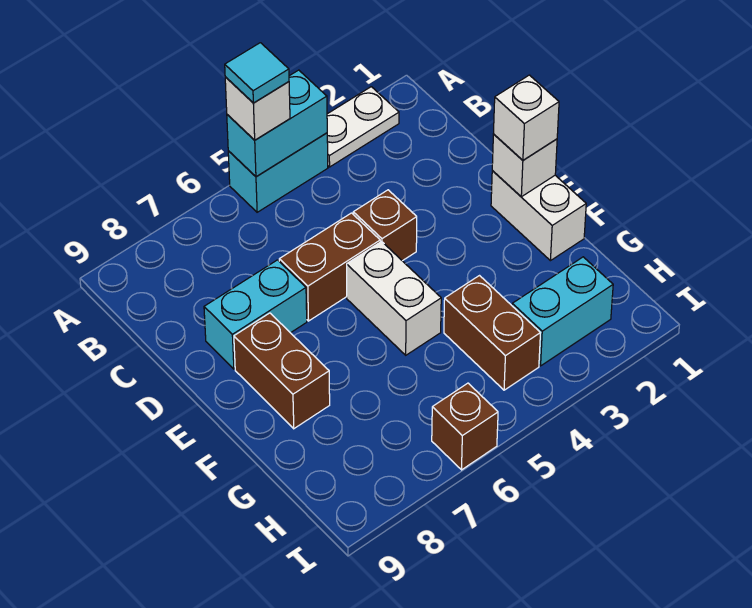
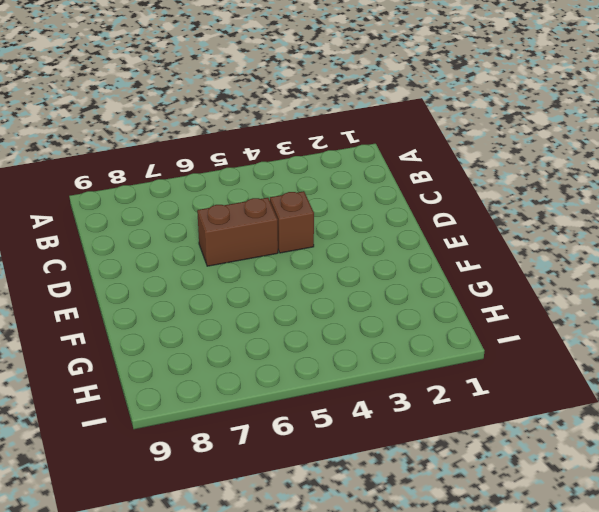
none -> white 1x2 plate [327,87,399,167]
none -> cyan 1x2 brick [228,133,328,212]
none -> cyan 1x2 brick [204,260,307,369]

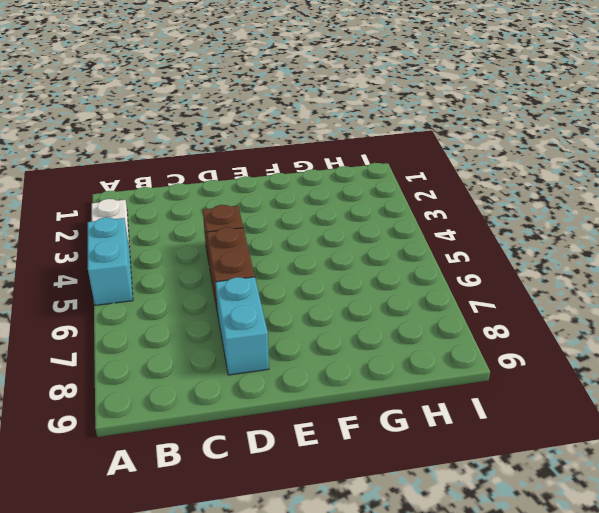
none -> white 1x2 brick [491,170,586,261]
none -> white 1x2 brick [347,242,441,355]
none -> brown 1x2 brick [234,313,330,429]

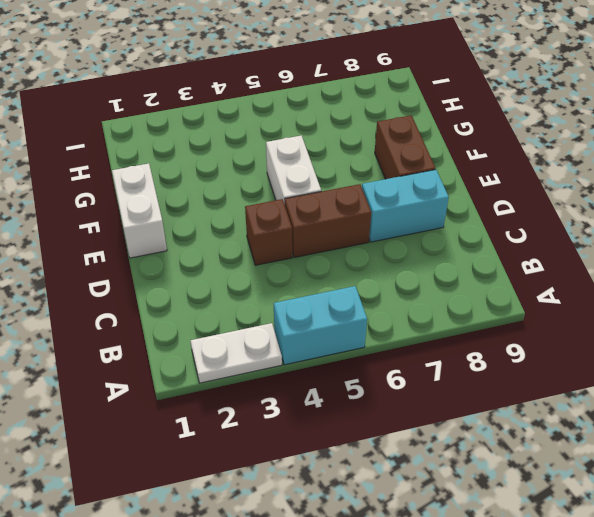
none -> brown 1x2 brick [444,276,540,390]
none -> cyan 1x2 brick [512,257,613,366]
none -> brown 1x1 brick [432,383,498,470]

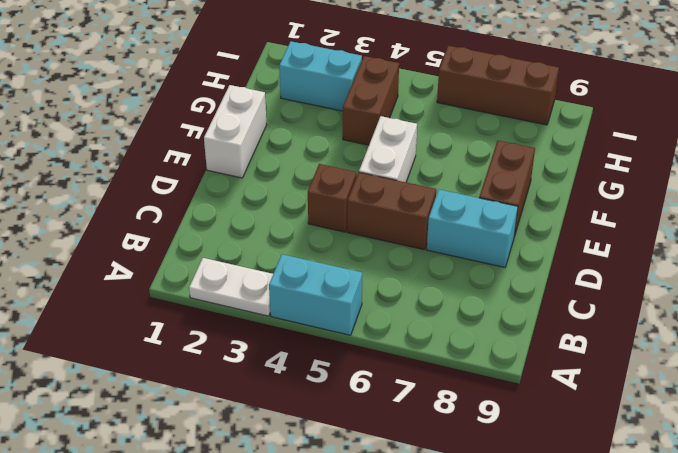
brown 1x3 brick [437,46,559,125] -> brown 1x1 brick [432,383,498,470]
none -> cyan 1x2 brick [227,70,327,177]
none -> white 1x1 brick [492,134,557,197]
none -> white 1x1 brick [225,77,290,140]

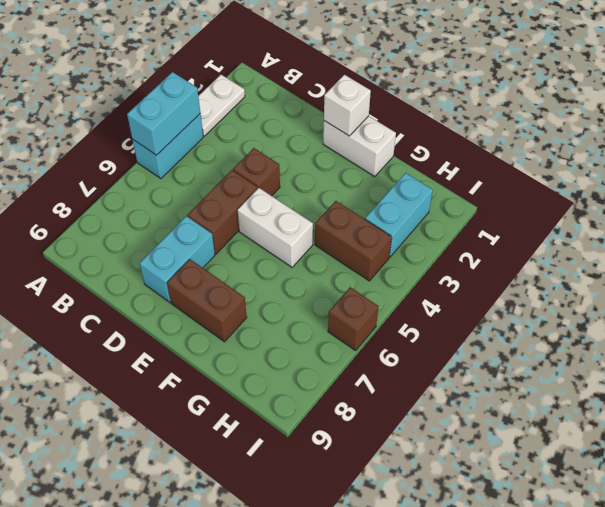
none -> white 1x1 brick [225,77,290,140]
none -> white 1x1 brick [494,75,559,160]
none -> cyan 1x1 tile [225,43,289,103]

